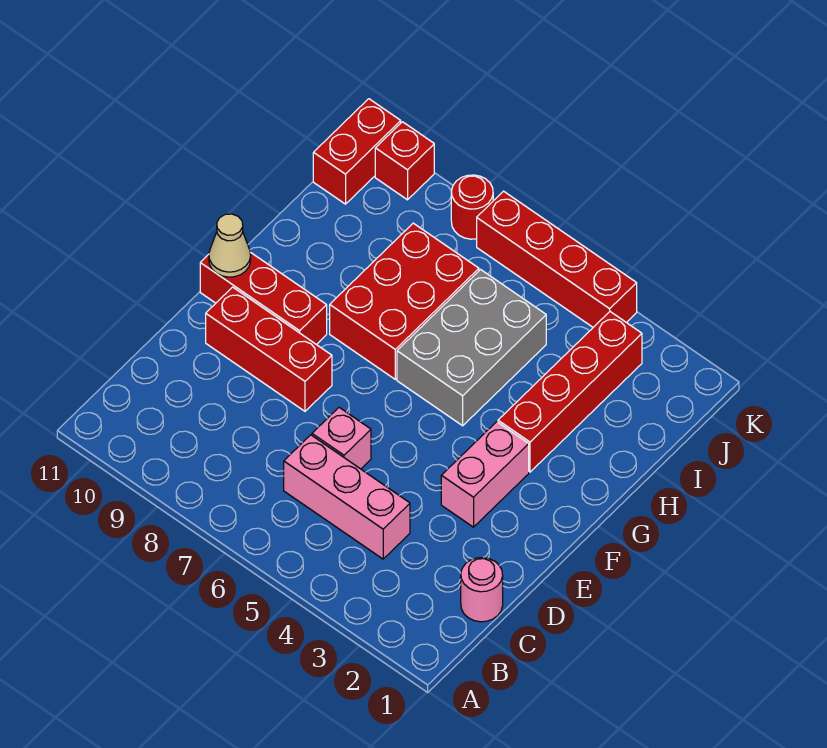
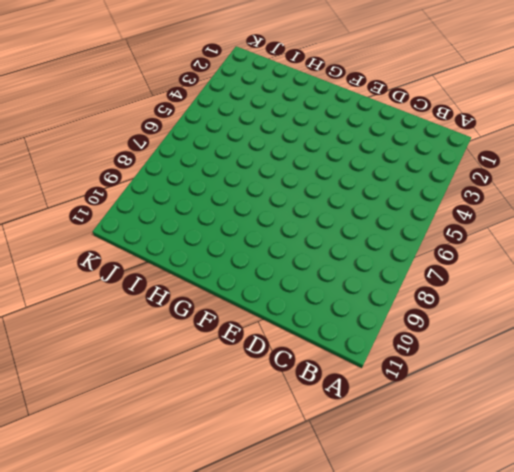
none -> pink 1x1 round brick [461,558,503,622]
none -> pink 1x3 brick [284,435,410,559]
none -> pink 1x1 brick [312,407,371,469]

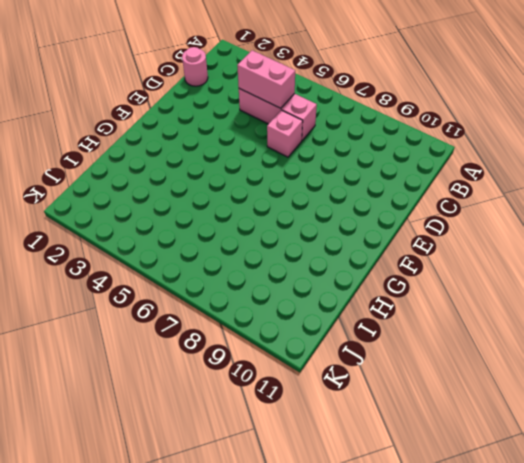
pink 1x2 brick [237,50,295,108] -> pink 1x2 brick turned to [441,422,529,527]
none -> red 1x3 brick [206,287,332,411]
none -> red 1x3 brick [200,252,327,345]
none -> red 1x4 brick [498,312,642,472]

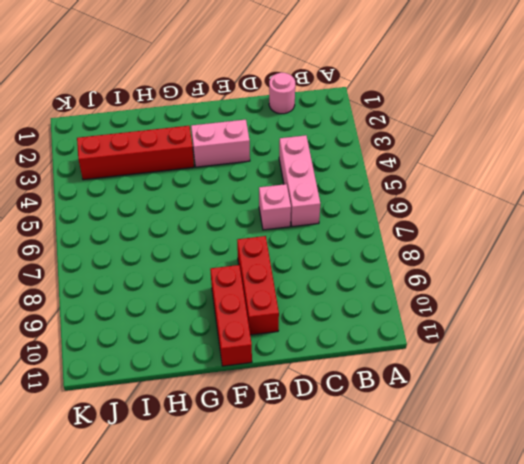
none -> grey 2x3 brick [397,270,546,426]
none -> red 2x3 brick [330,223,479,379]
none -> red 1x2 brick [313,99,401,204]

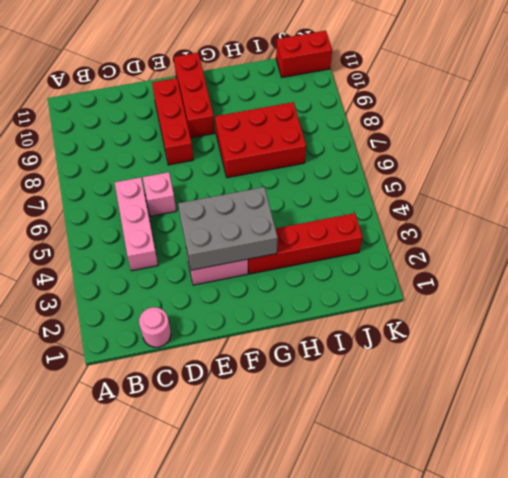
grey 2x3 brick [178,187,278,270] -> grey 2x3 brick moved to [397,270,546,426]
none -> red 1x4 brick [477,191,637,327]
none -> red 1x1 round brick [451,175,493,239]
none -> red 1x1 brick [375,122,434,200]

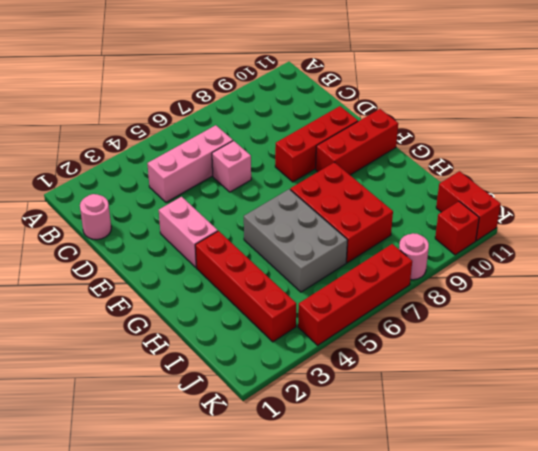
pink 1x1 round brick [399,233,429,280] -> red 1x1 round brick [451,175,493,239]
none -> tan 1x1 cone [209,214,251,277]

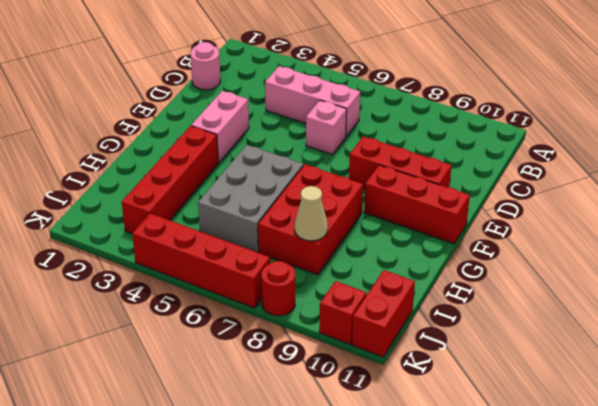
tan 1x1 cone [295,186,328,241] -> tan 1x1 cone moved to [209,214,251,277]

